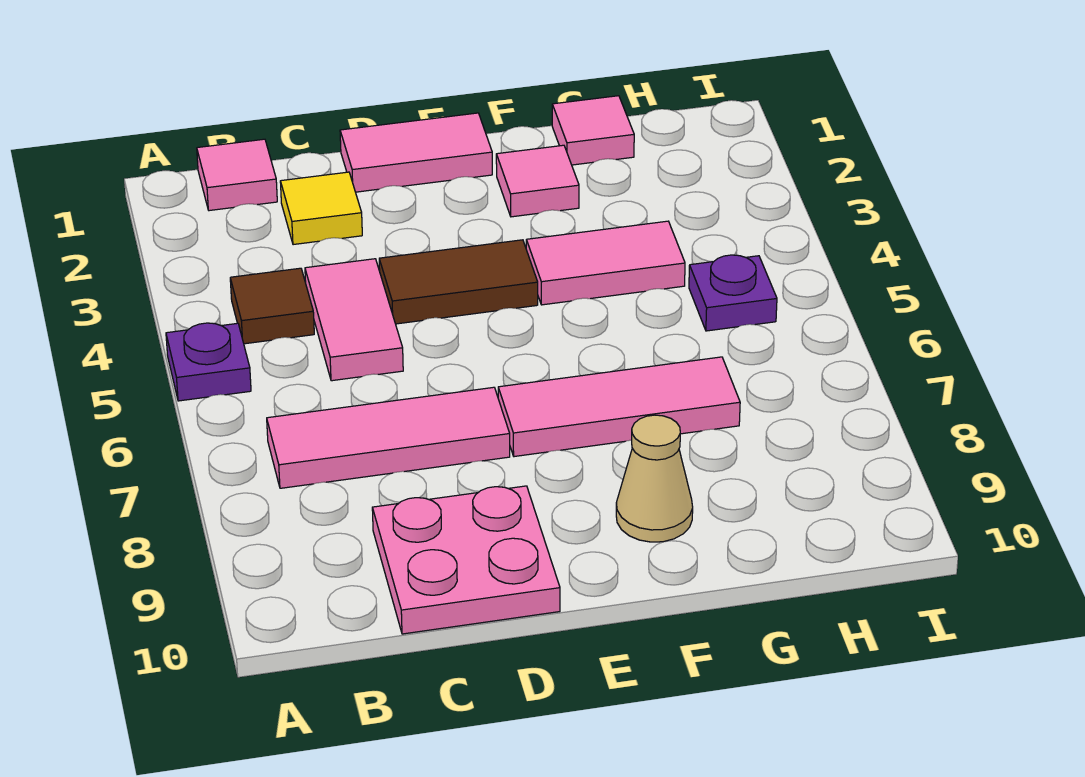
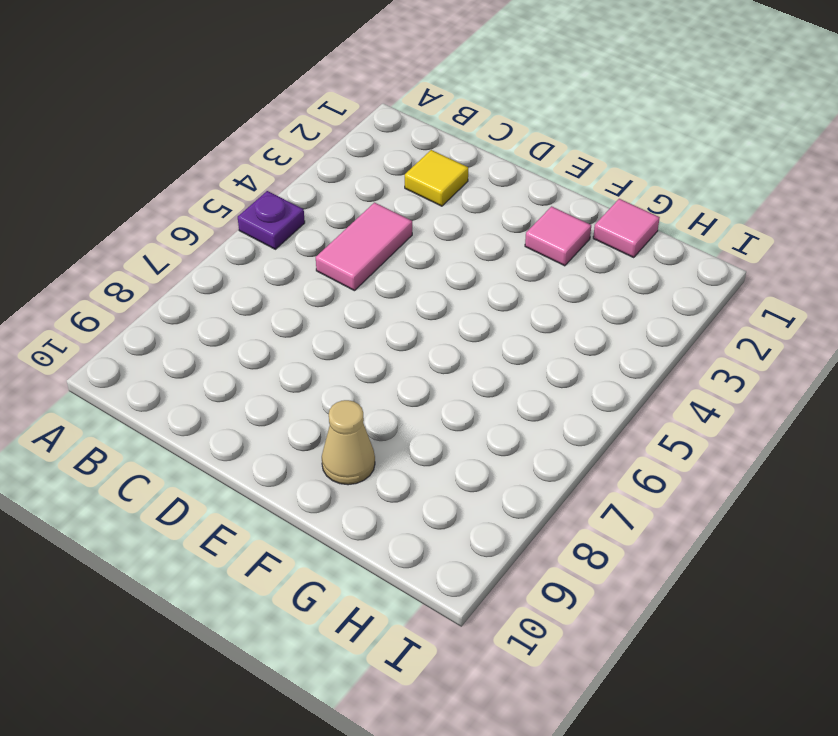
none -> pink 1x1 tile [197,139,277,211]
none -> brown 1x1 tile [230,268,314,344]
none -> pink 1x3 tile [267,387,510,488]

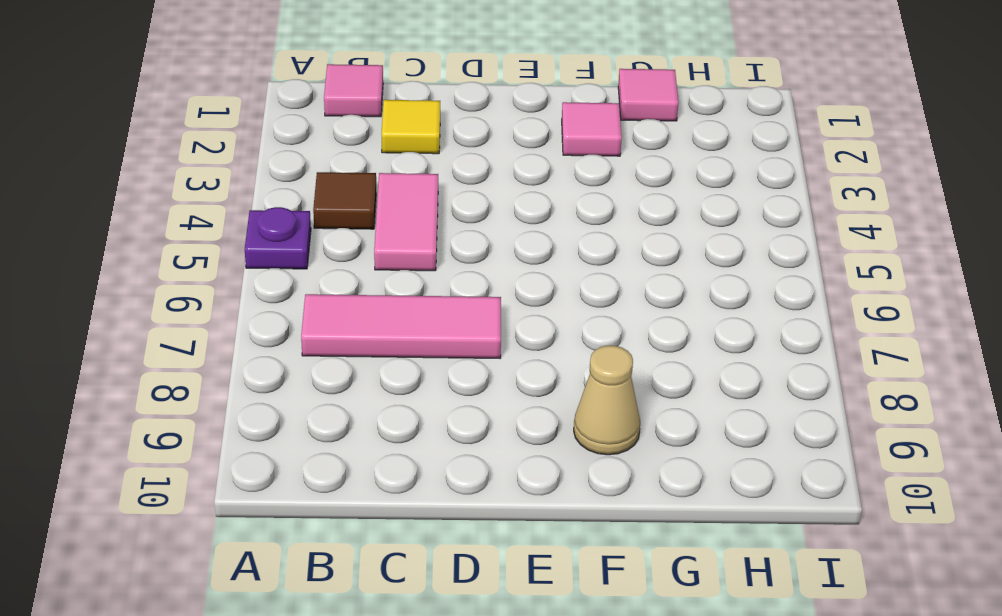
none -> pink 2x2 plate [372,486,560,634]
none -> pink 1x2 tile [340,113,492,192]
none -> brown 1x2 tile [379,240,538,324]

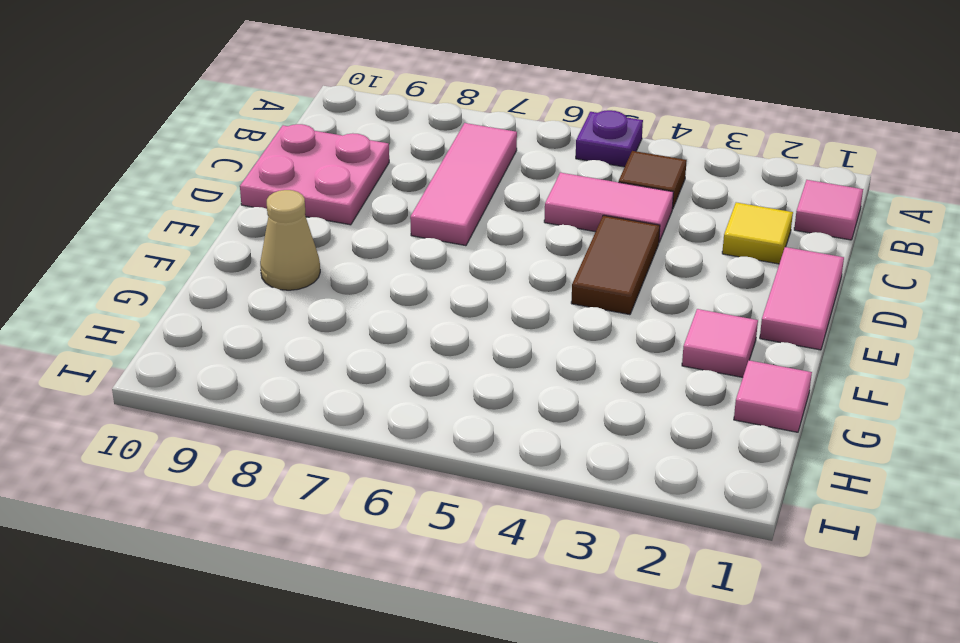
none -> pink 1x3 tile [498,357,740,457]
none -> pink 1x2 tile [526,221,685,305]
none -> purple 1x1 plate [689,255,777,331]

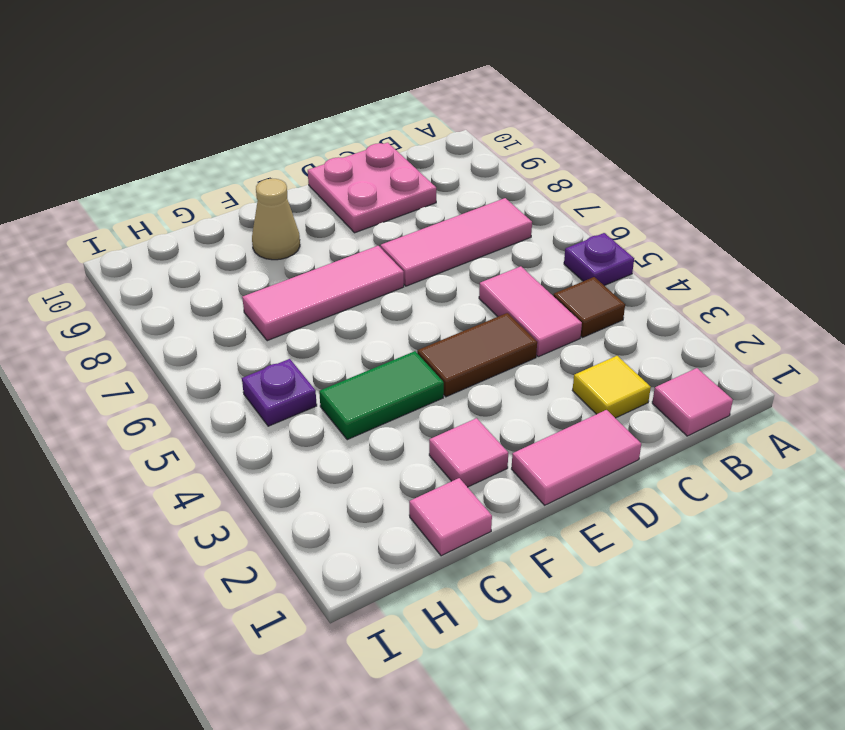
green 1x2 tile [319,351,444,440] -> pink 1x2 tile [526,221,685,305]

